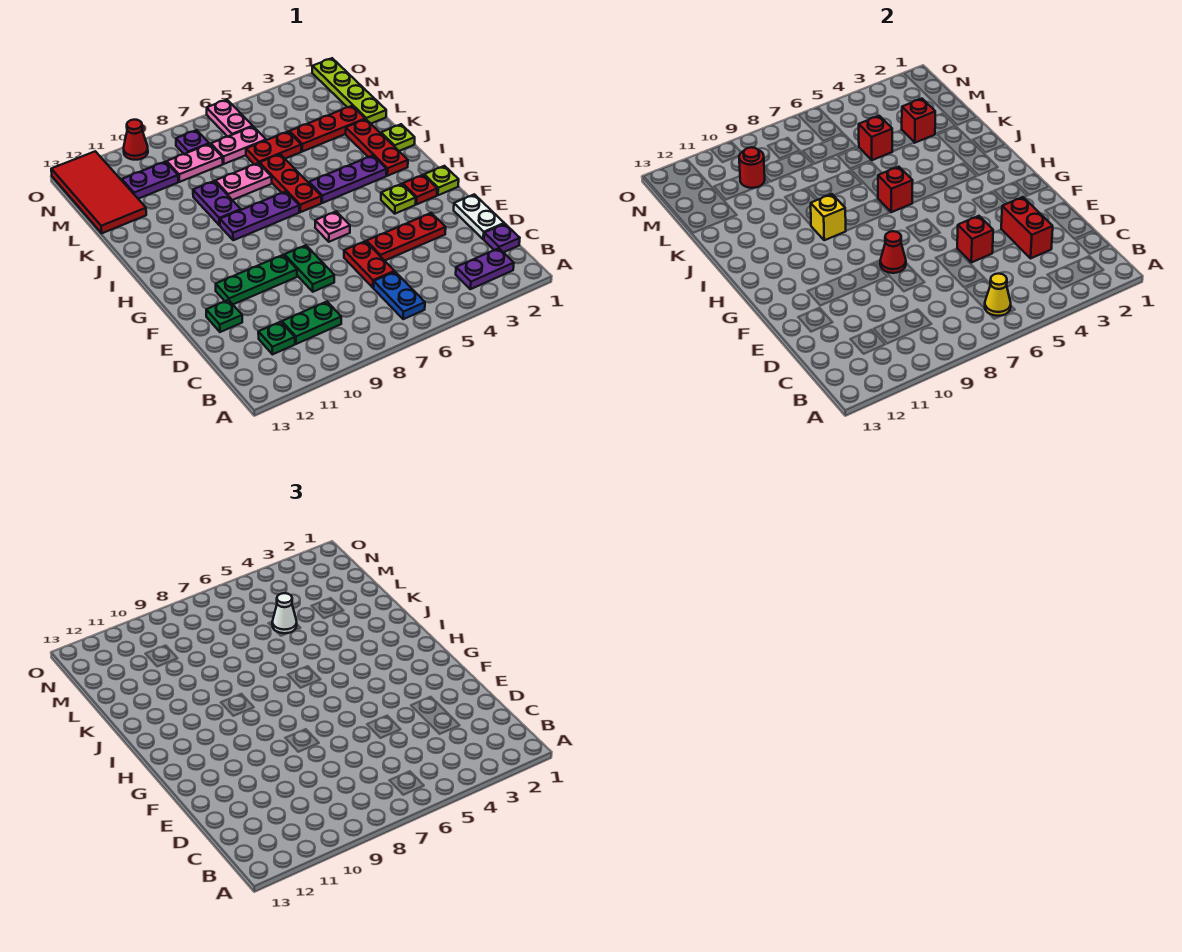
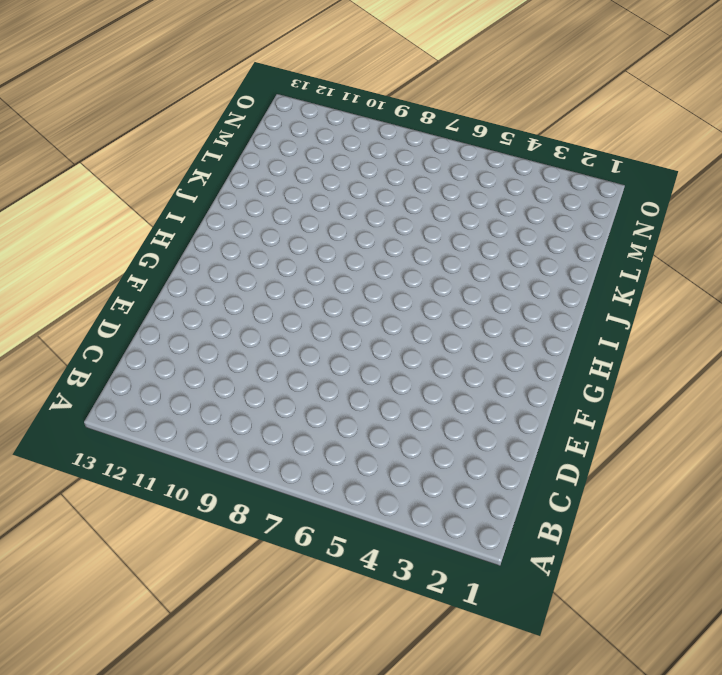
none -> purple 1x2 plate [456,248,514,289]
none -> blue 1x2 plate [374,272,425,319]
none -> purple 1x1 plate [484,224,520,252]
none -> green 1x2 plate [282,302,341,344]

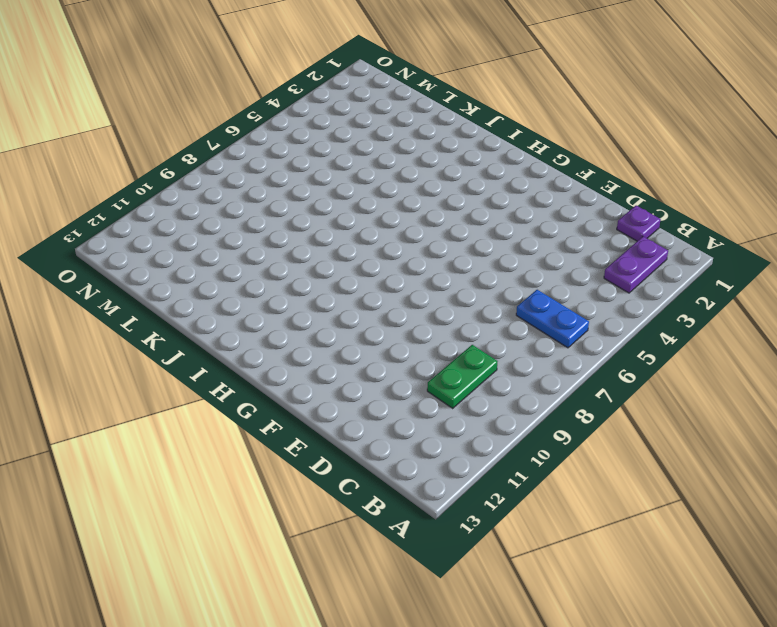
none -> green 1x1 plate [258,322,295,354]
none -> white 1x2 plate [454,194,504,239]
none -> red 1x2 plate [344,241,394,288]
none -> red 1x3 plate [366,213,446,261]

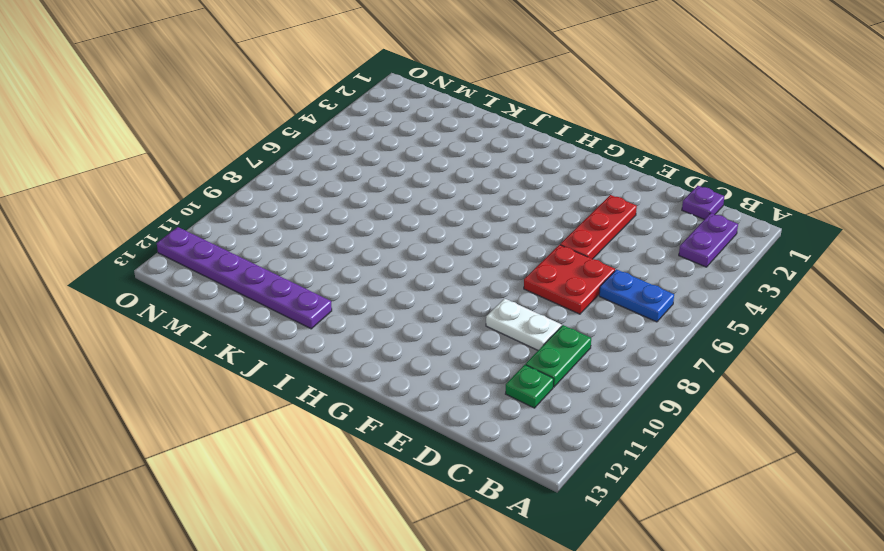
red 2x2 plate [524,245,615,314] -> red 1x2 plate [344,241,394,288]
white 1x2 plate [486,298,561,350] -> white 1x2 plate moved to [454,194,504,239]
purple 1x6 plate [157,227,332,329] -> red 2x4 tile [51,151,146,233]
none -> green 1x2 plate [285,245,334,292]
none -> green 1x1 plate [206,300,242,332]
none -> green 1x3 plate [216,255,297,304]
none -> lime 1x1 plate [424,166,459,195]

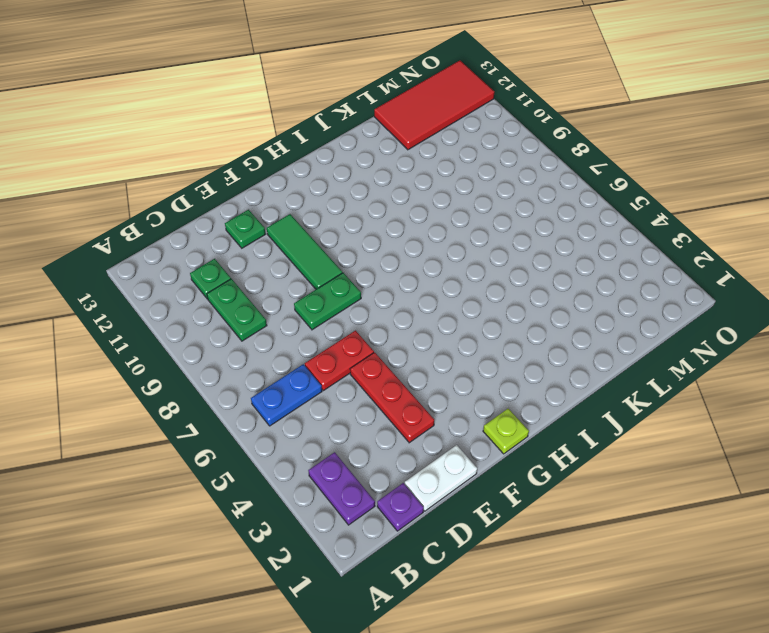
green 1x3 tile [267,214,343,289] -> green 1x3 plate [216,255,297,304]
none -> red 1x1 plate [403,175,437,204]
none -> lime 1x1 plate [381,184,416,214]
none -> pink 1x1 plate [315,211,350,242]
none -> red 1x3 plate [346,119,408,176]

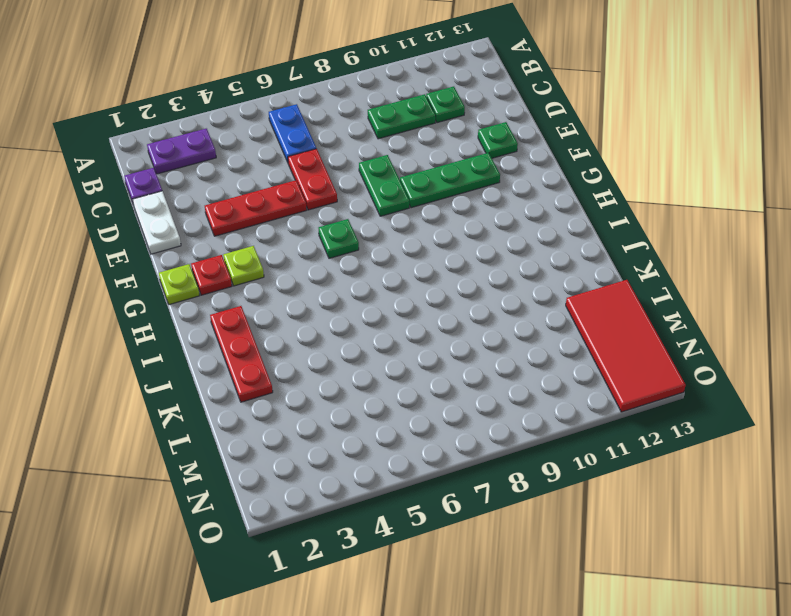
green 1x1 plate [319,219,359,258] -> pink 1x1 plate [315,211,350,242]
none -> purple 1x3 plate [309,156,387,203]
none -> red 1x3 plate [260,154,321,212]
none -> purple 1x3 plate [220,192,299,240]
none -> lime 1x1 plate [381,124,415,151]

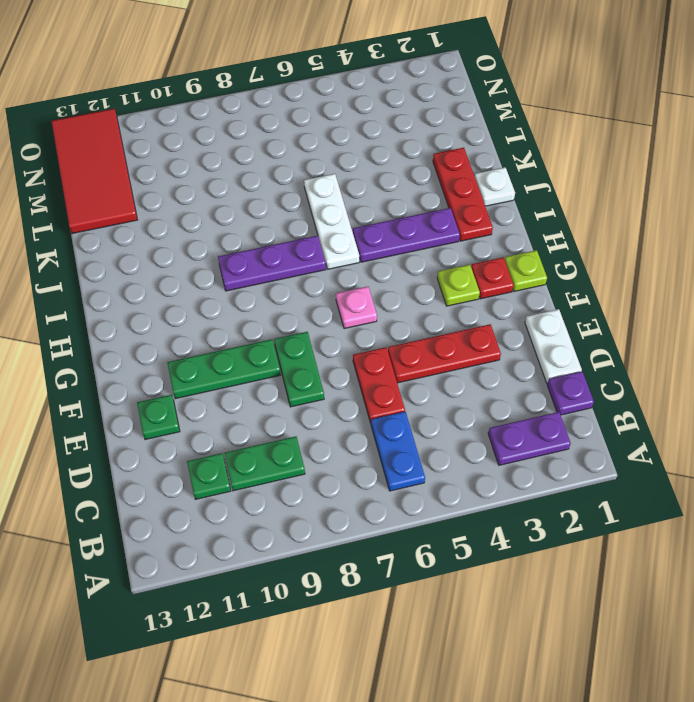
white 1x3 plate [304,174,359,269] -> red 1x3 plate [260,154,321,212]
white 1x1 plate [475,167,515,206] -> lime 1x1 plate [381,124,415,151]
none -> purple 1x2 plate [193,181,241,225]
none -> pink 1x2 plate [215,163,272,200]
none -> lime 1x4 plate [312,58,386,123]
none -> red 1x3 plate [289,106,365,151]

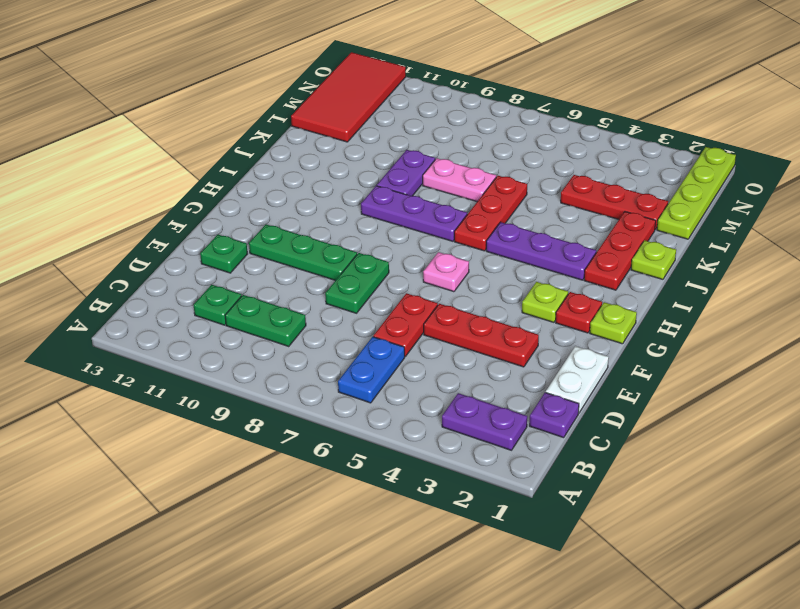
none -> red 1x2 plate [246,132,301,164]
none -> pink 1x2 plate [211,127,266,164]
none -> pink 1x2 plate [167,144,223,182]
none -> purple 1x2 plate [122,162,178,199]

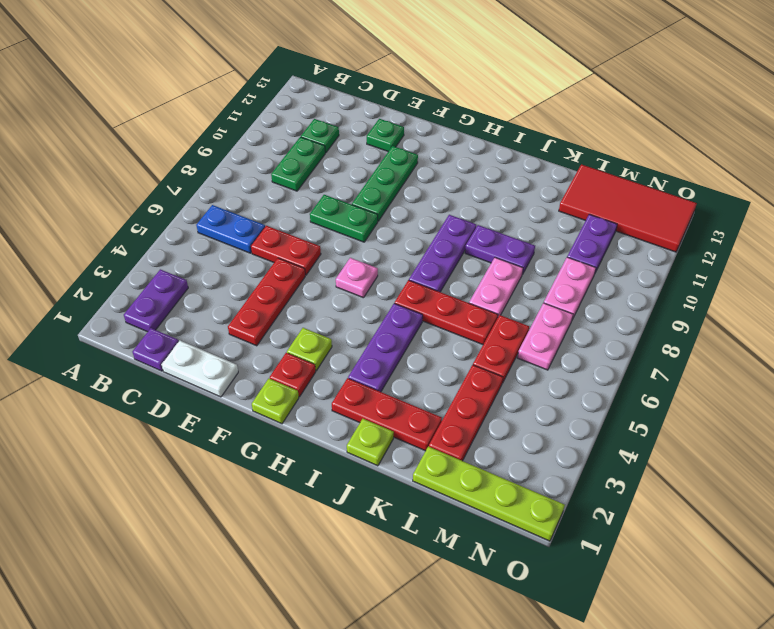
none -> pink 1x2 plate [207,100,253,137]
none -> purple 1x1 plate [176,130,209,154]
none -> red 1x1 cone [124,120,148,160]
none -> yellow 1x1 cone [985,274,1011,316]

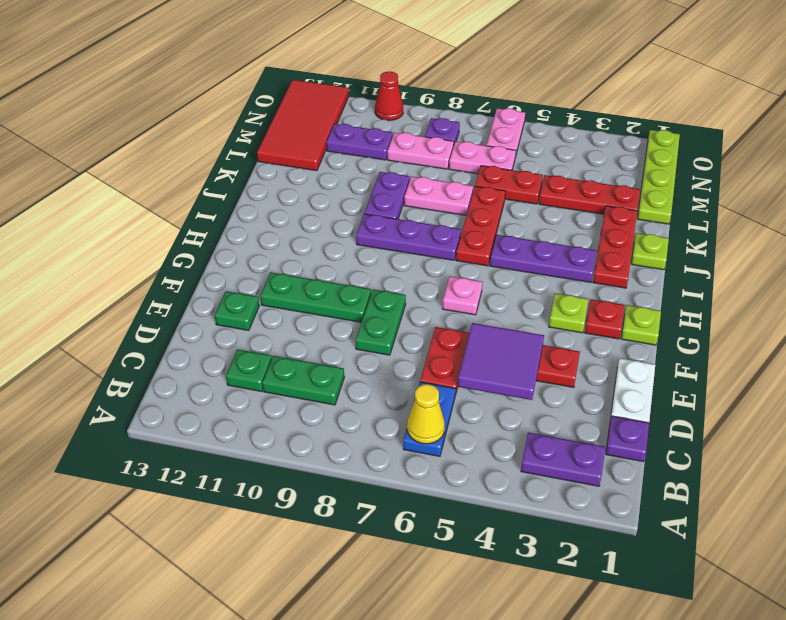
purple 2x2 tile [458,323,544,400] -> red 1x1 brick [957,216,993,262]
none -> red 1x2 brick [1001,197,1053,258]
none -> red 1x1 cone [880,231,906,273]
none -> red 1x1 brick [878,167,913,212]
none -> yellow 1x1 brick [811,194,846,240]

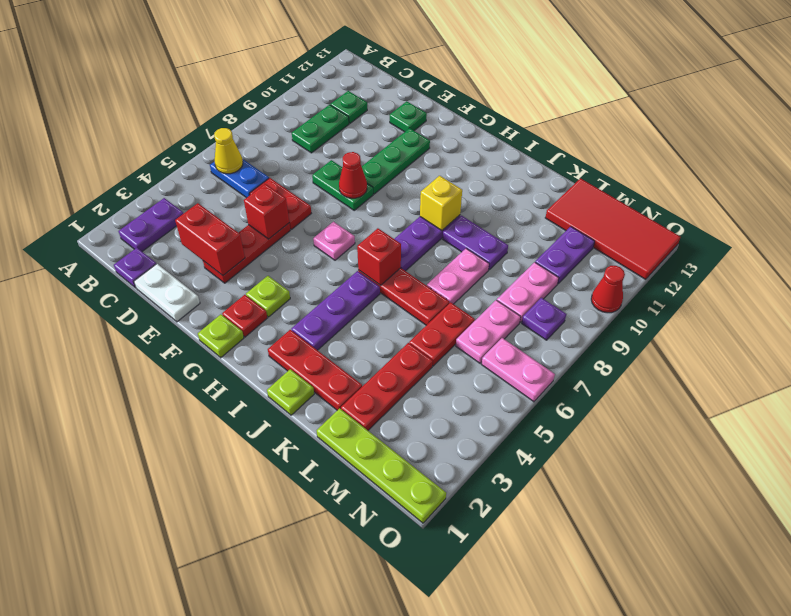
none -> red 1x1 brick [902,99,935,143]
none -> red 1x1 brick [859,116,892,160]
none -> red 1x1 round brick [739,147,765,188]
none -> white 1x1 cone [272,593,297,633]

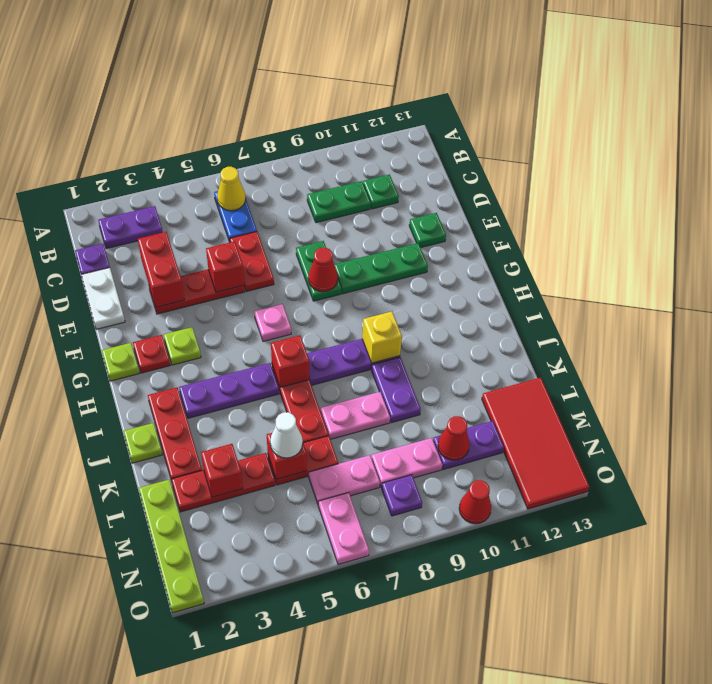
red 1x1 cone [438,416,470,460] -> red 1x1 round brick [739,147,765,188]

